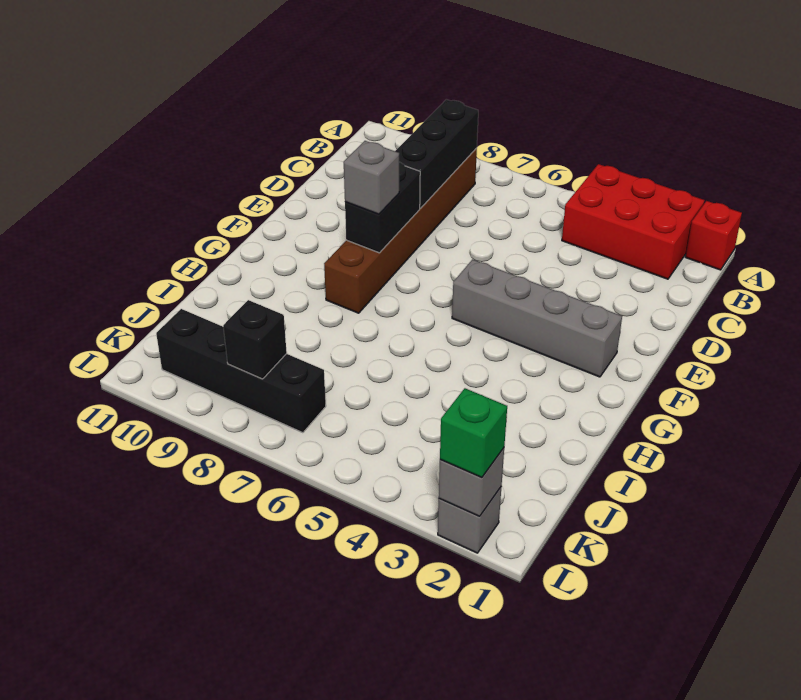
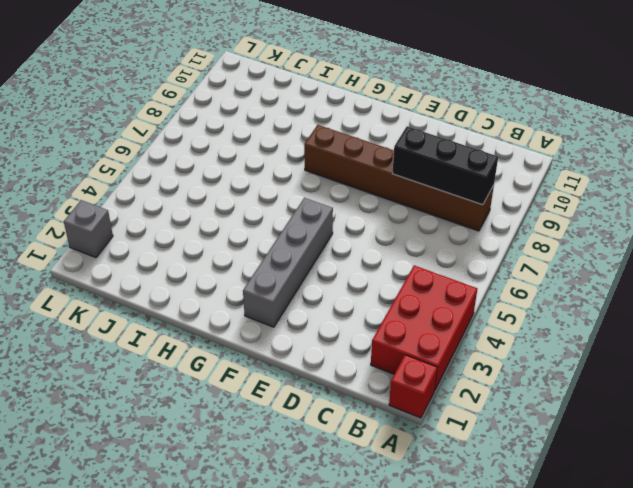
none -> black 1x4 brick [156,309,326,433]
none -> black 1x2 brick [345,162,420,253]
none -> black 1x1 brick [223,300,287,379]

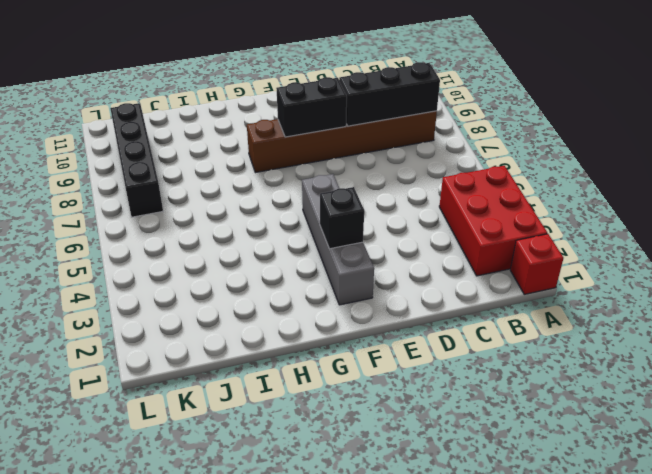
black 1x1 brick [320,187,364,249] -> black 1x1 brick moved to [223,300,287,379]
none -> grey 1x1 brick [438,487,501,553]
none -> grey 1x1 brick [439,448,504,516]
none -> grey 1x1 brick [344,141,399,214]

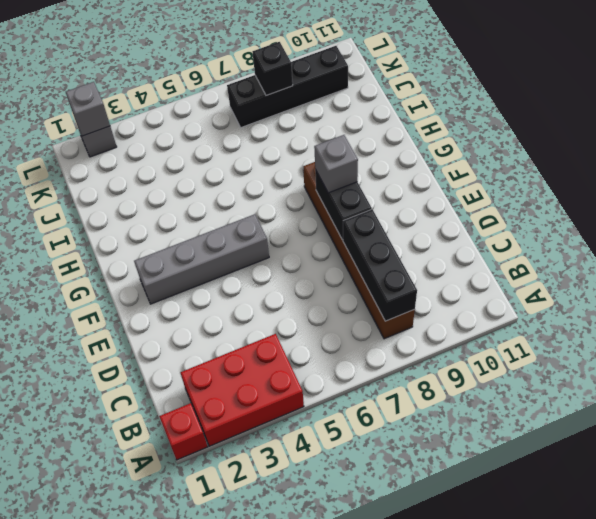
none -> green 1x1 brick [440,388,507,477]

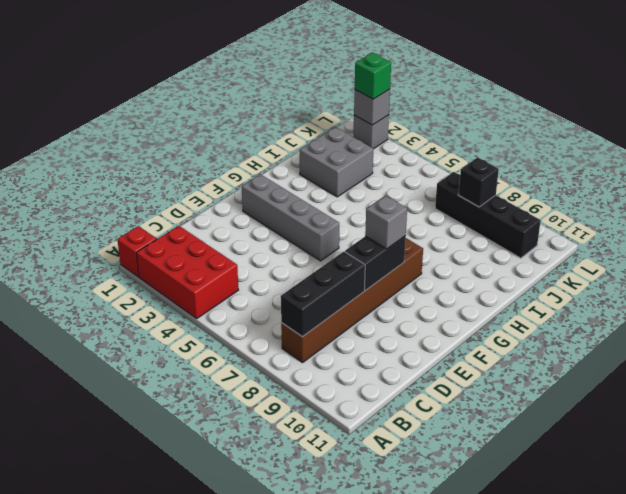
grey 2x2 brick [300,127,373,197] -> none

